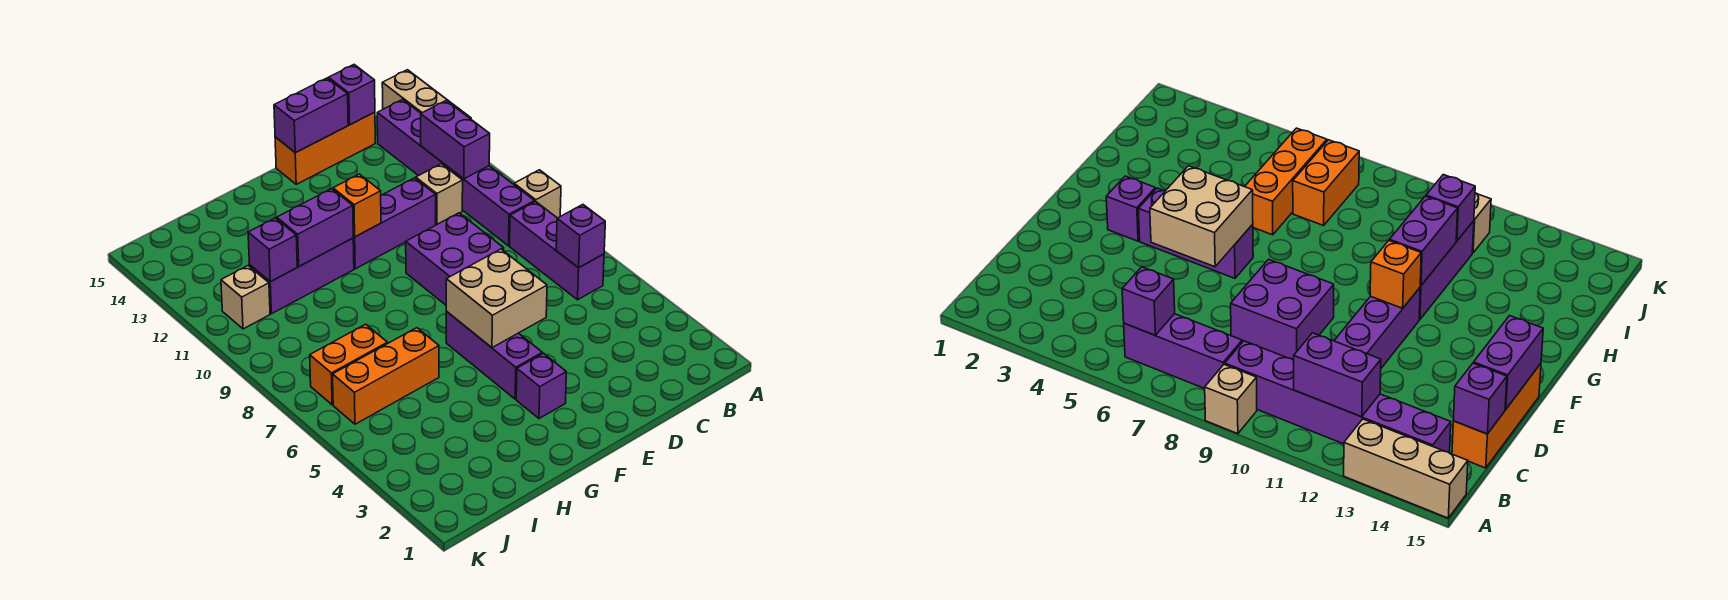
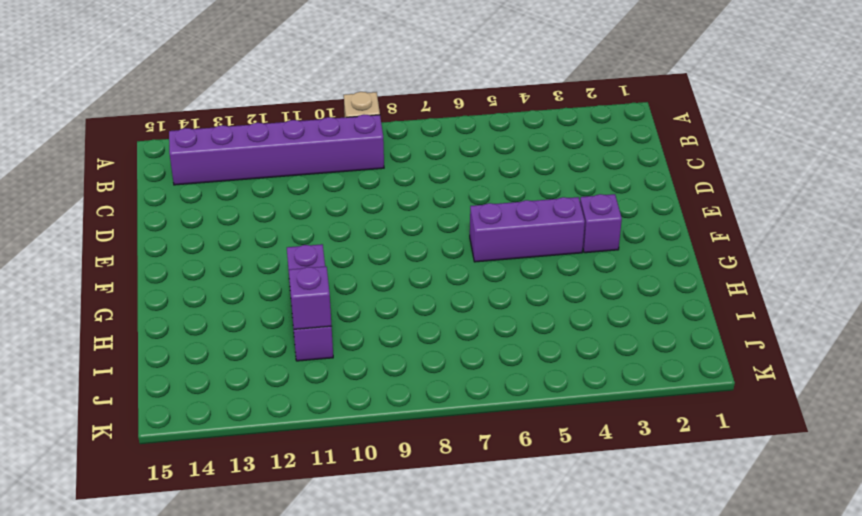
none -> tan 1x3 brick [382,70,471,119]
none -> purple 1x3 brick [510,201,604,300]
none -> tan 1x1 brick [416,164,463,225]

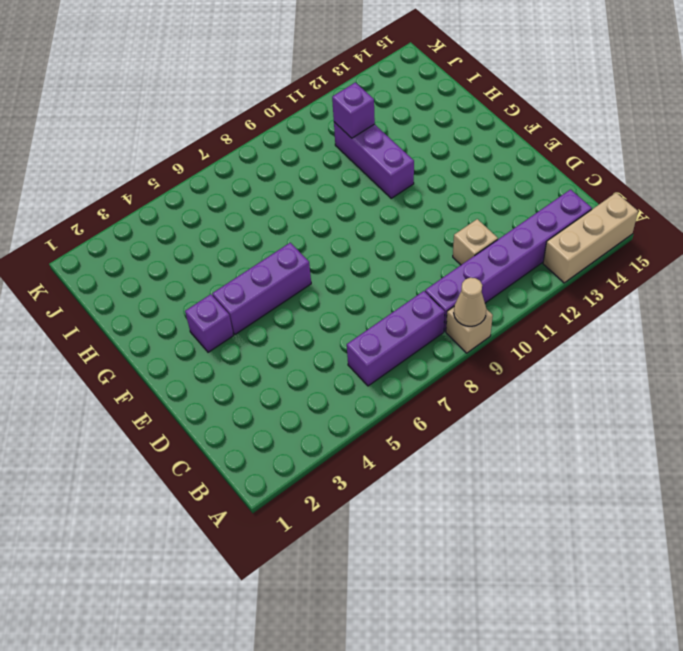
tan 1x1 cone [454,278,486,326] -> none
none -> orange 1x3 brick [275,112,375,184]
none -> purple 2x2 brick [406,213,504,305]
none -> purple 1x3 brick [353,178,436,269]

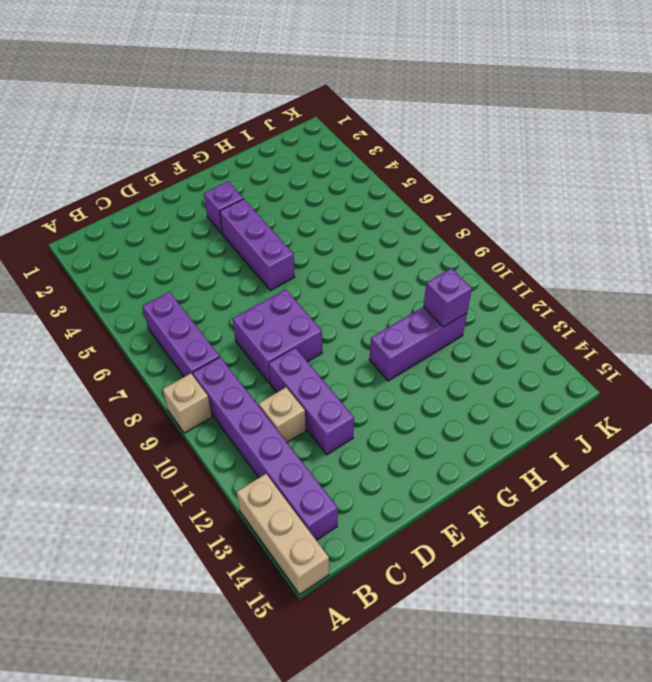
purple 1x3 brick [269,348,354,455] -> purple 1x3 brick turned to [353,178,436,269]
none -> orange 1x3 brick [275,112,375,184]
none -> orange 1x3 brick [333,328,439,424]
none -> orange 1x2 brick [310,324,388,405]

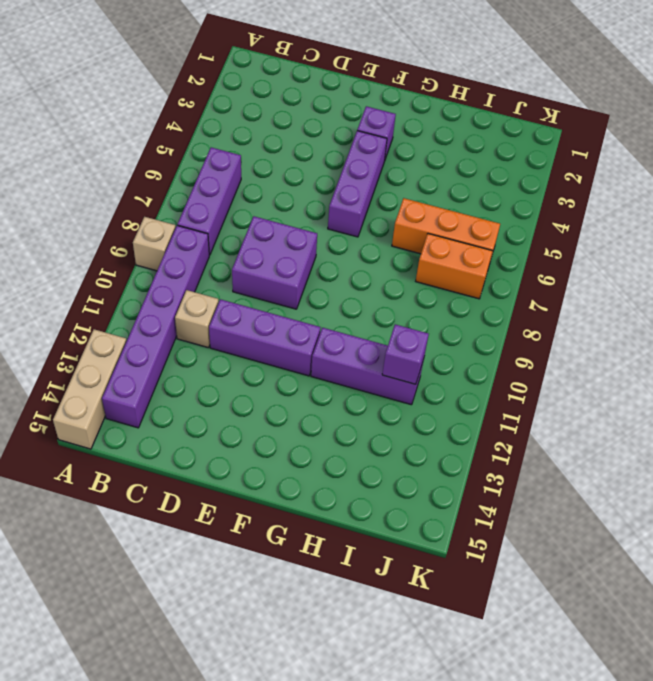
none -> orange 1x3 brick [275,112,375,184]
none -> tan 1x1 brick [221,266,270,329]
none -> purple 1x1 brick [556,205,605,268]

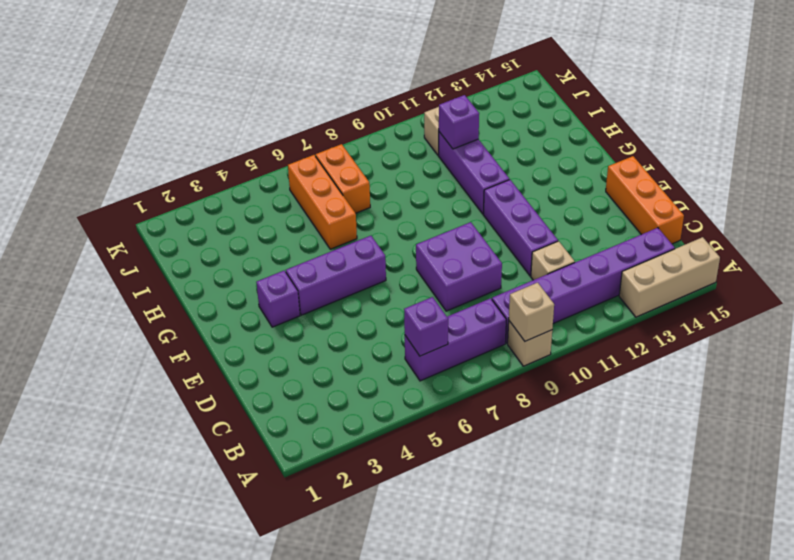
tan 1x1 brick [509,283,554,341] -> none
none -> purple 1x2 brick [421,101,490,179]
none -> purple 1x1 brick [329,65,375,125]
none -> purple 1x2 brick [274,78,348,153]

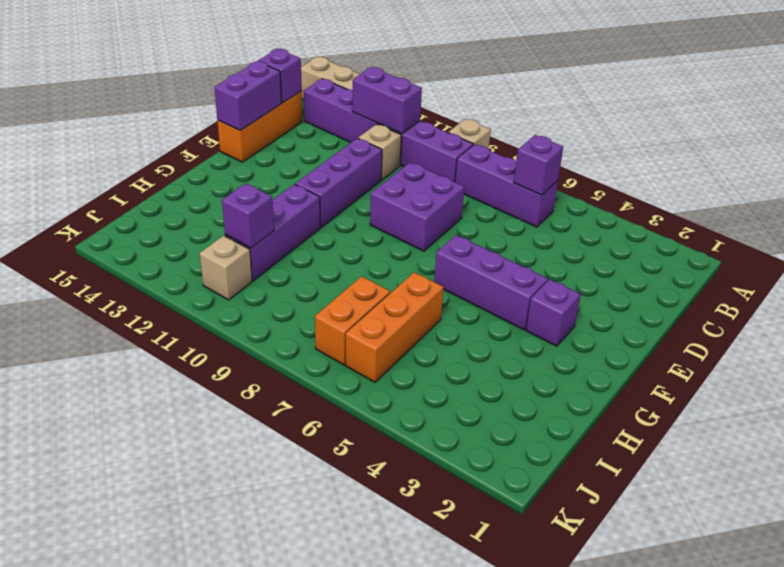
none -> tan 2x2 brick [446,249,547,348]
none -> orange 1x1 brick [333,174,381,237]
none -> purple 1x2 brick [277,189,353,266]

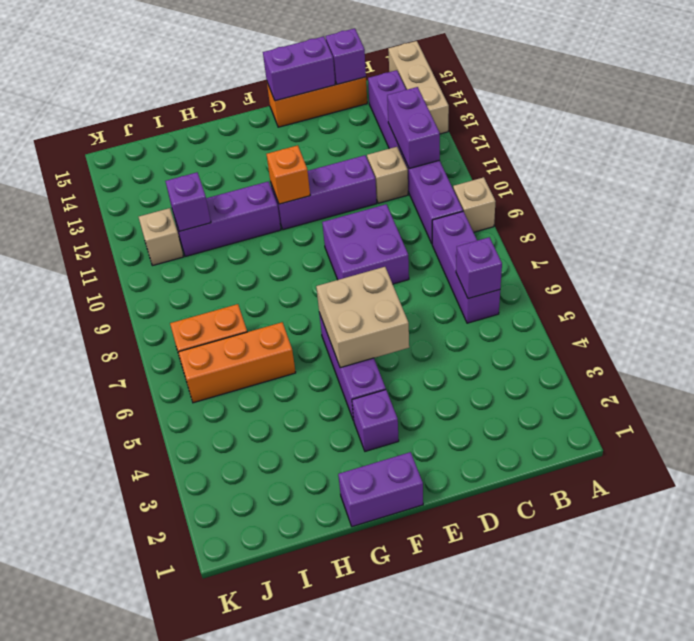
purple 1x2 brick [338,452,423,527] -> purple 1x2 brick moved to [277,189,353,266]

